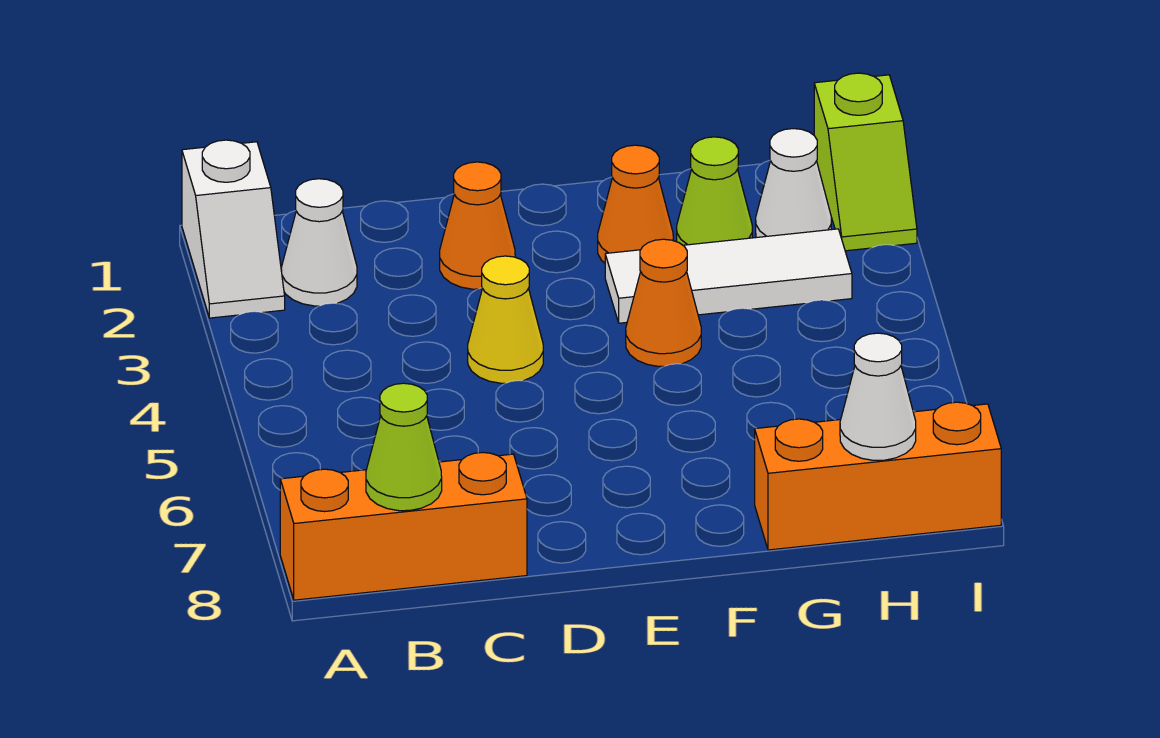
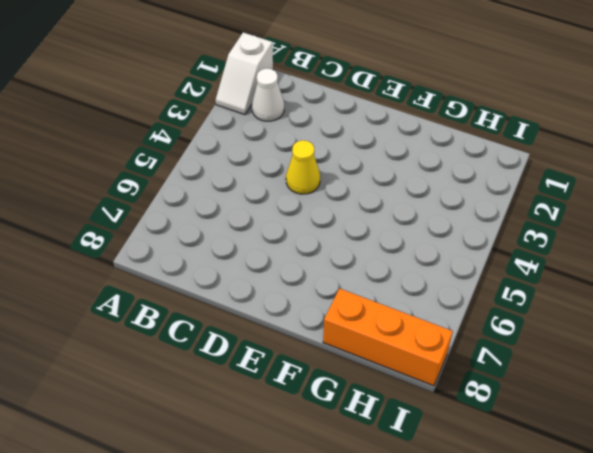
none -> orange 1x3 brick [280,452,527,600]
none -> orange 1x1 cone [440,162,515,289]
none -> orange 1x1 cone [598,145,673,263]

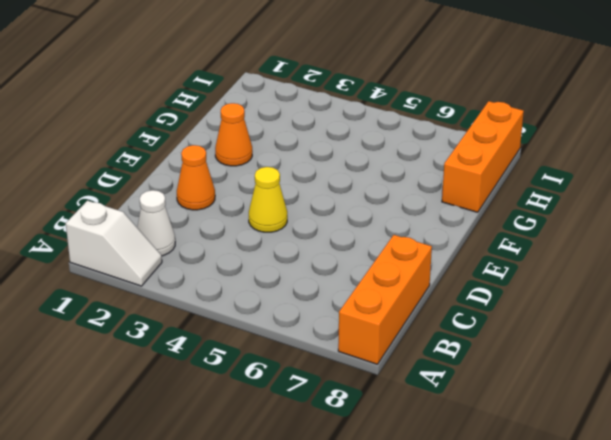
none -> white 1x3 tile [605,229,852,323]
none -> orange 1x1 cone [626,239,701,366]
none -> lime 1x1 cone [677,137,752,245]

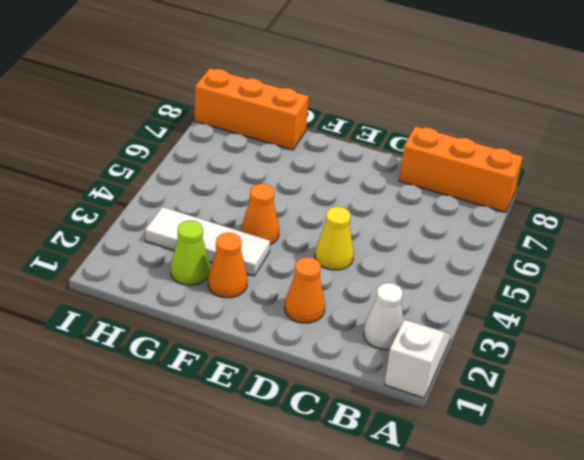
none -> white 1x1 cone [756,129,831,238]
none -> lime 1x2 slope [814,73,917,251]
none -> lime 1x1 cone [366,383,442,511]

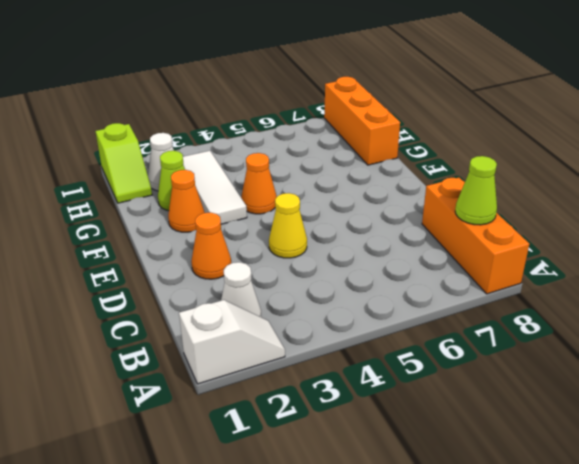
lime 1x2 slope [96,123,152,203] -> lime 1x2 slope turned to [814,73,917,251]
none -> white 1x1 cone [840,333,916,460]

